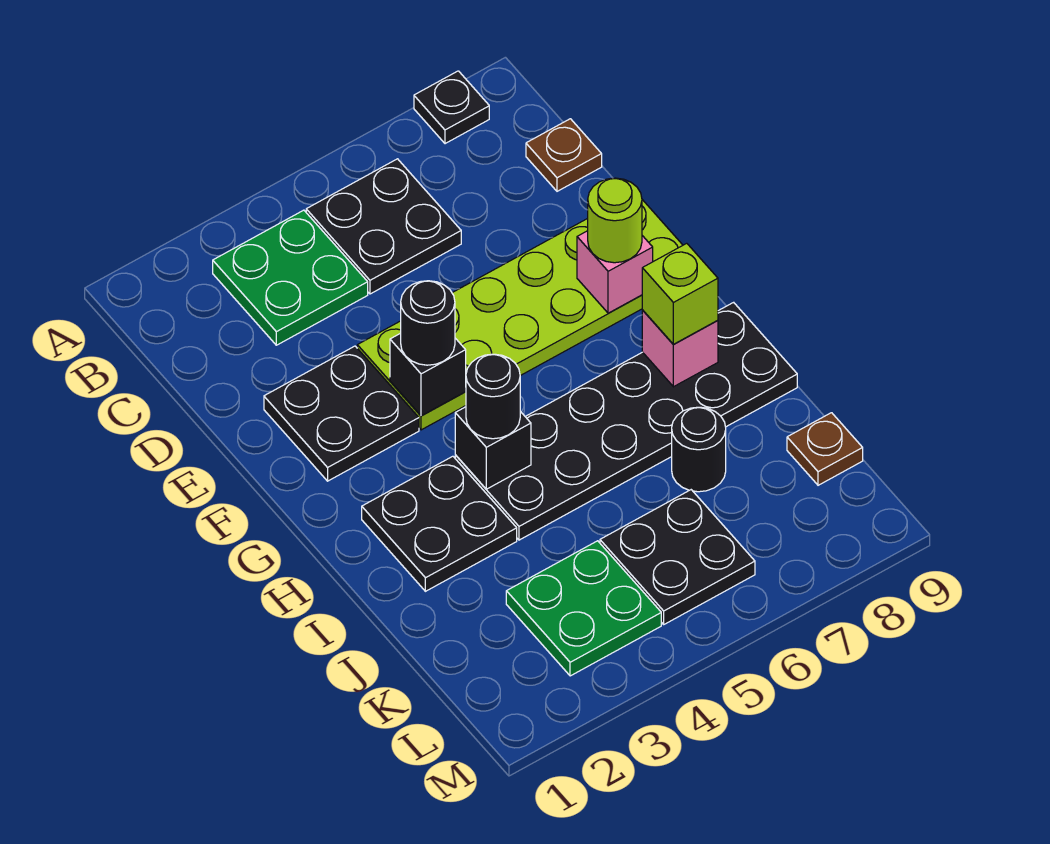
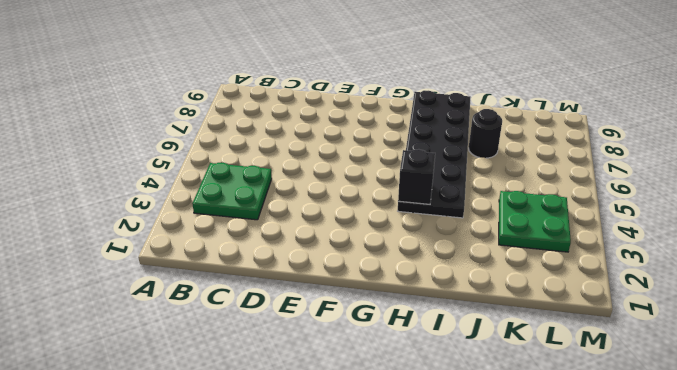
none -> black 1x1 plate [414,71,489,144]
none -> black 2x2 plate [306,159,461,294]
none -> brown 1x1 plate [526,119,602,191]

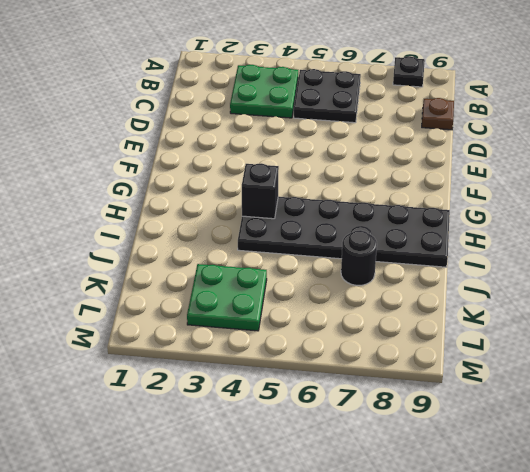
none -> black 2x2 plate [264,346,419,481]
none -> lime 2x6 plate [357,200,683,430]
none -> black 2x2 plate [362,456,517,591]

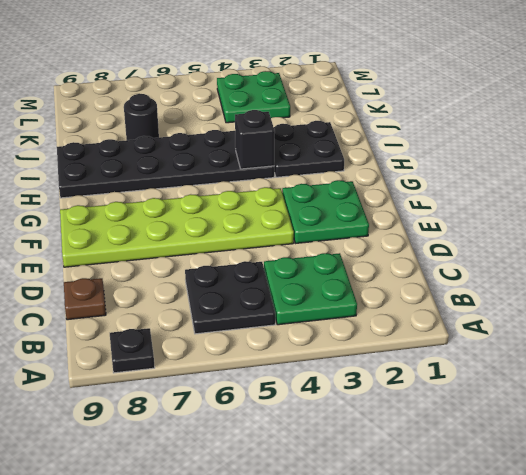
green 2x2 plate [282,180,369,243] -> black 2x2 plate [264,346,419,481]
none -> black 2x2 plate [600,490,755,624]
none -> brown 1x1 plate [787,413,863,485]
none -> black 1x1 brick [390,333,466,416]

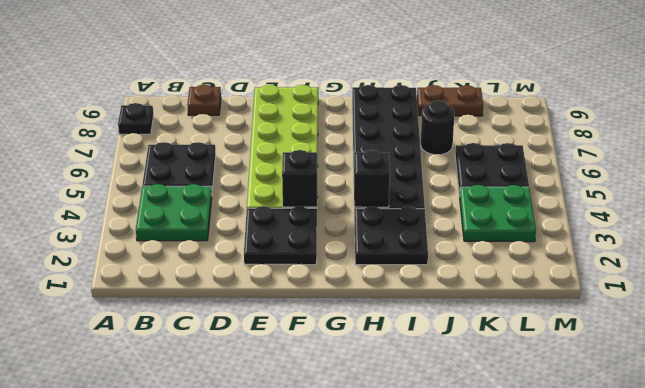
brown 1x2 plate [417,85,483,116] -> brown 1x1 plate [787,413,863,485]
none -> pink 1x1 brick [577,231,653,313]
none -> pink 1x1 brick [642,310,718,387]
none -> black 1x1 round brick [401,281,455,365]

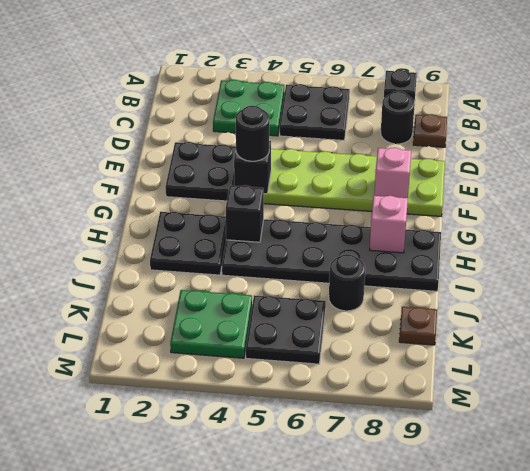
black 1x1 round brick [381,91,415,144] -> black 1x1 round brick moved to [466,354,520,439]
none -> lime 1x1 round brick [588,178,642,263]
none -> lime 1x1 brick [642,243,718,344]

